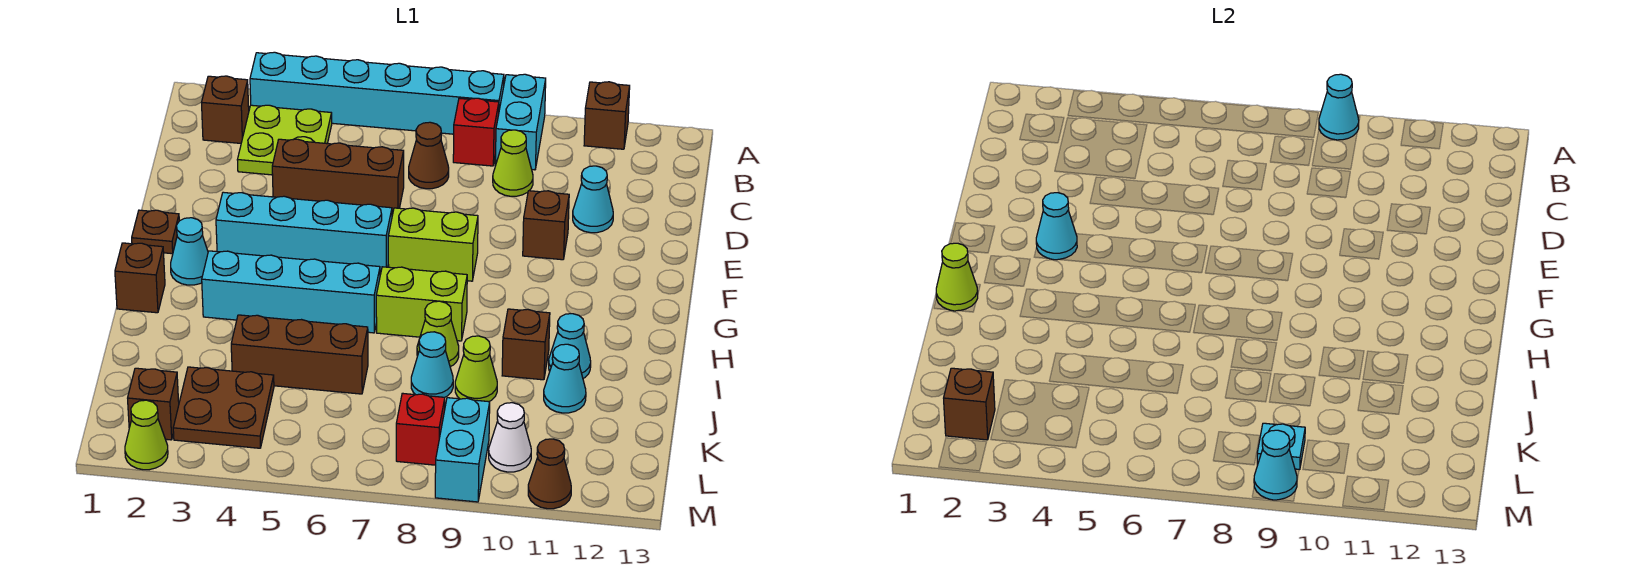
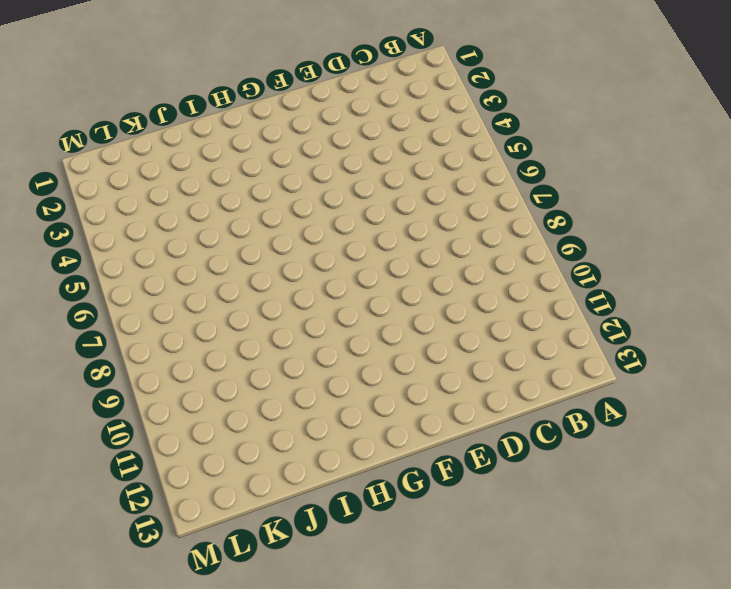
none -> cyan 1x6 brick [250,52,504,134]
none -> cyan 1x2 brick [495,74,546,170]
none -> brown 1x1 brick [584,82,630,149]
none -> brown 1x1 brick [201,76,249,143]

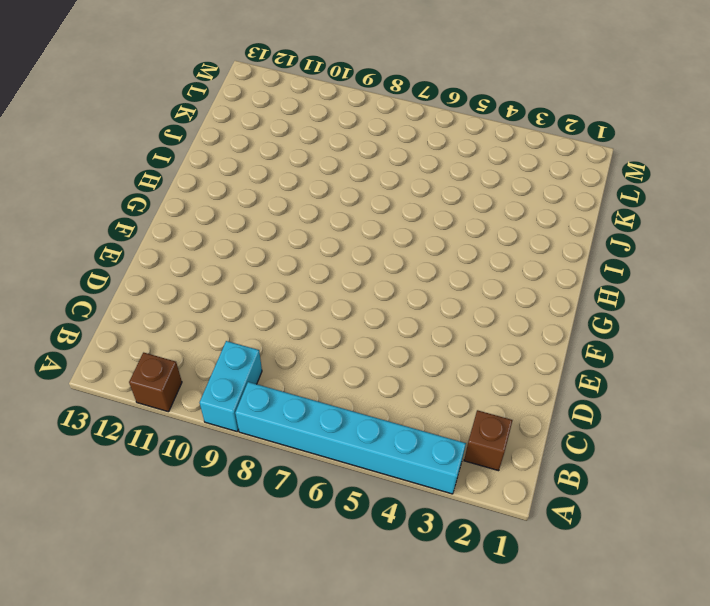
none -> lime 2x2 plate [238,105,332,175]
none -> red 1x1 brick [453,98,499,166]
none -> brown 1x1 cone [409,122,449,189]
none -> lime 1x1 cone [493,130,533,196]

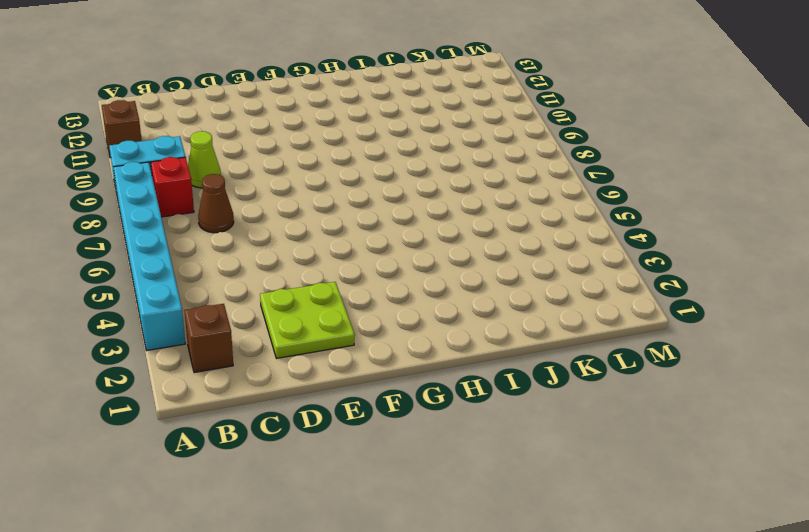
lime 2x2 plate [260,282,355,358] -> lime 2x2 plate moved to [238,105,332,175]
none -> brown 1x3 brick [272,139,404,215]
none -> cyan 1x1 cone [573,166,613,233]
none -> brown 1x1 brick [523,191,569,260]
none -> brown 1x1 plate [132,210,179,254]

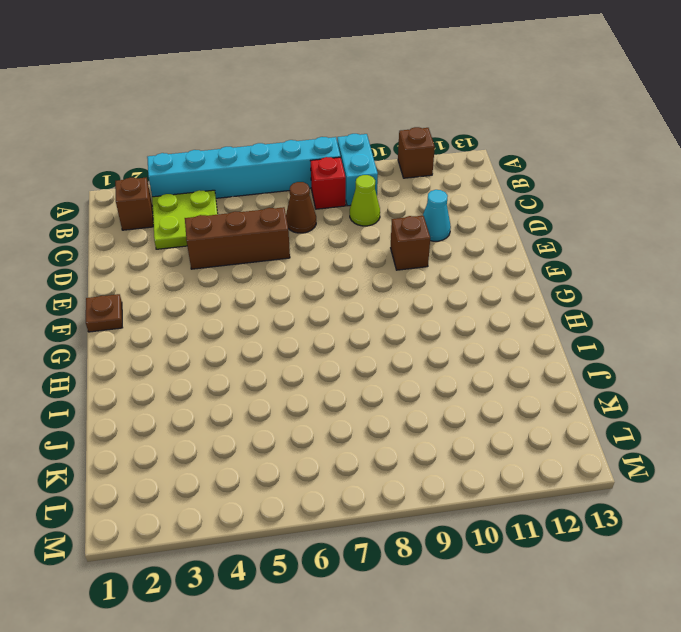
none -> cyan 1x4 brick [216,192,392,273]
none -> lime 1x2 brick [388,208,478,281]
none -> cyan 1x1 cone [171,218,208,285]
none -> brown 1x1 brick [115,243,165,313]

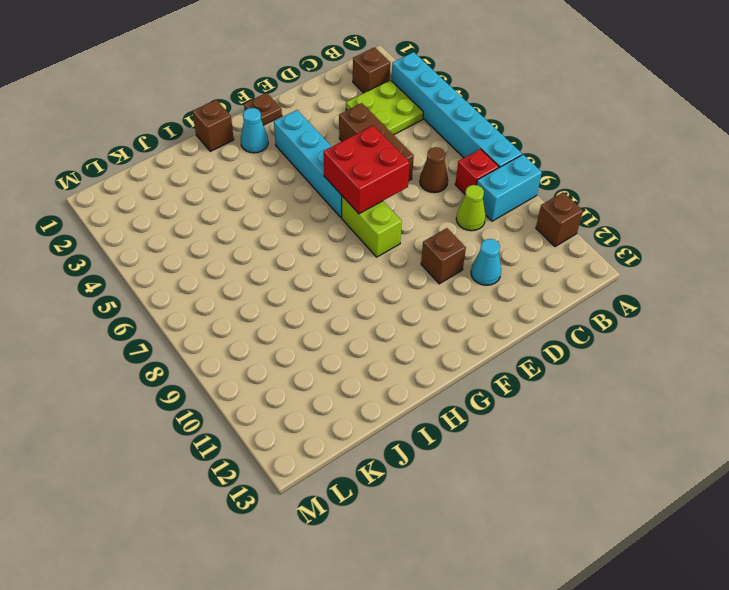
red 2x2 brick [323,126,410,214] -> none
none -> cyan 1x4 brick [202,251,380,333]
none -> lime 1x2 brick [376,267,467,341]
none -> lime 1x1 cone [417,301,459,367]
none -> brown 1x1 brick [502,309,550,380]

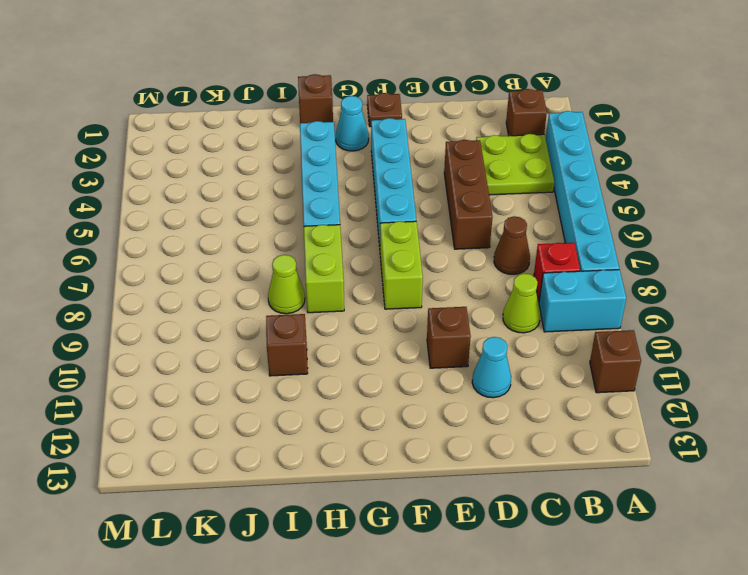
none -> cyan 1x1 cone [549,314,591,378]
none -> brown 1x3 brick [231,315,368,394]
none -> cyan 1x1 cone [411,332,453,397]
none -> lime 1x1 cone [455,336,497,402]

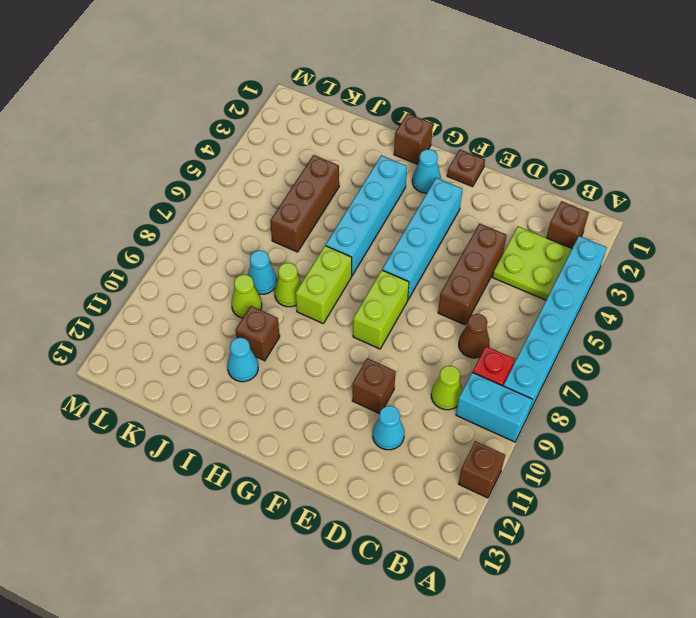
none -> cyan 1x1 cone [544,344,586,413]
none -> brown 2x2 plate [173,367,274,448]
none -> brown 1x1 brick [128,368,179,440]
none -> red 1x1 brick [396,393,445,465]

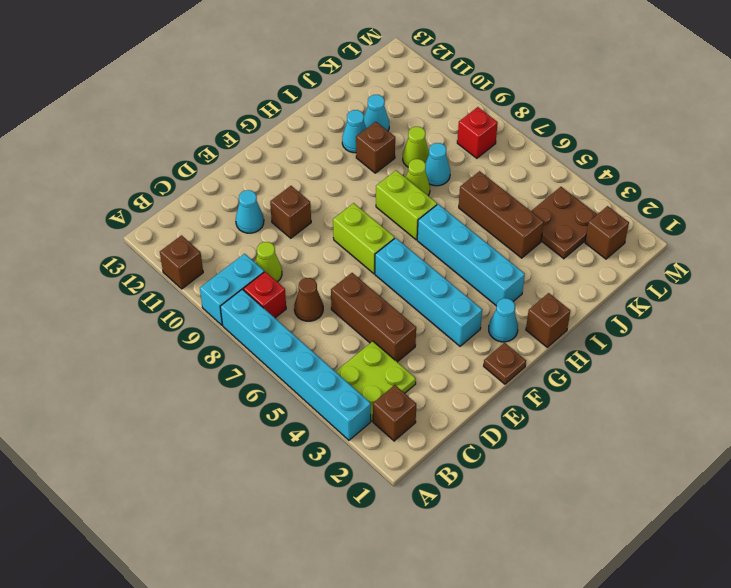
none -> cyan 1x2 brick [435,398,490,502]
none -> white 1x1 cone [489,403,531,472]
none -> lime 1x1 cone [125,400,168,470]
none -> brown 1x1 cone [528,439,571,509]

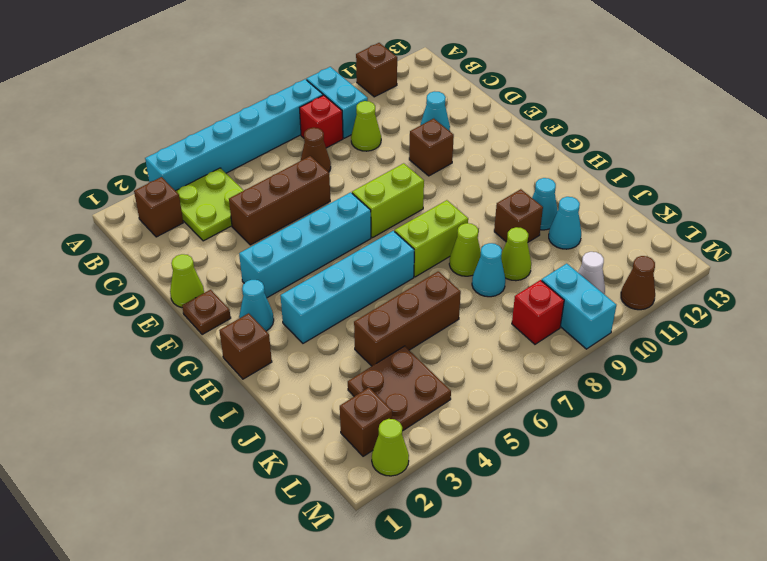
lime 1x1 cone [170,254,204,308] -> lime 1x1 cone moved to [936,243,978,311]
none -> cyan 1x1 cone [1319,74,1359,140]
none -> cyan 1x1 cone [1036,193,1077,260]
none -> brown 1x1 brick [944,368,995,440]
none -> cyan 1x1 plate [1257,423,1305,470]

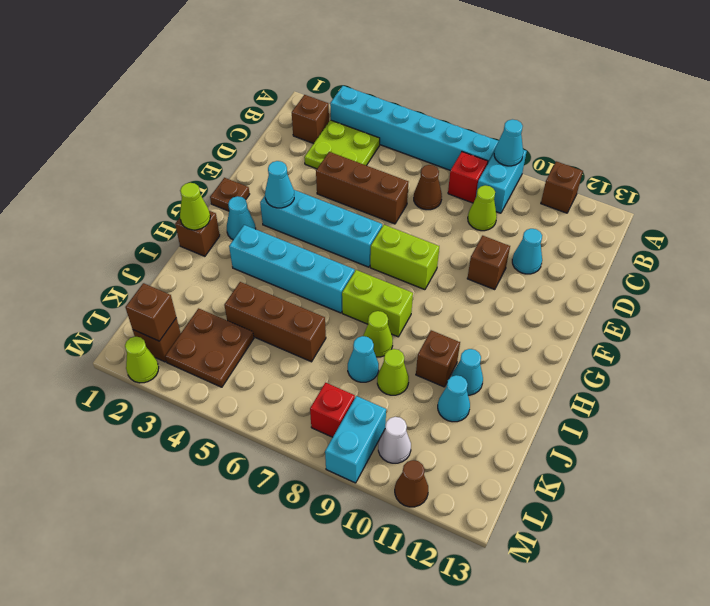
none -> cyan 1x1 plate [1257,423,1305,470]
none -> cyan 1x1 cone [1254,430,1297,500]

